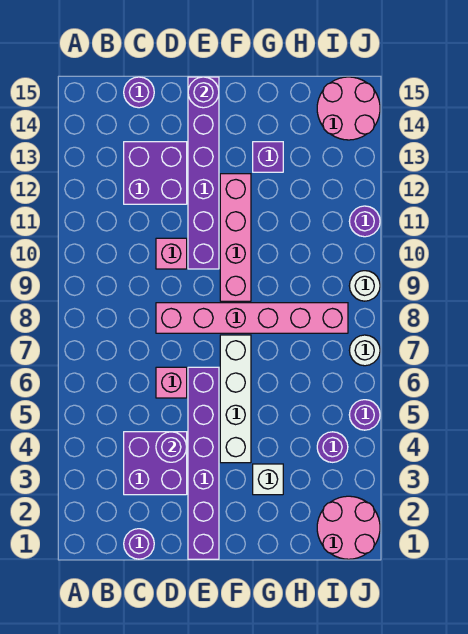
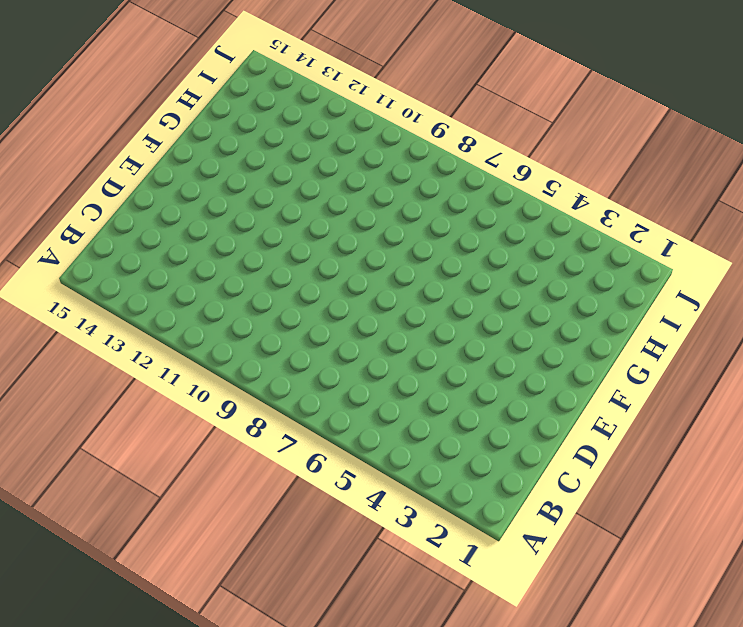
none -> purple 1x1 round brick [124,529,154,559]
none -> purple 2x2 brick [124,432,187,495]
none -> purple 2x2 brick [124,142,187,204]

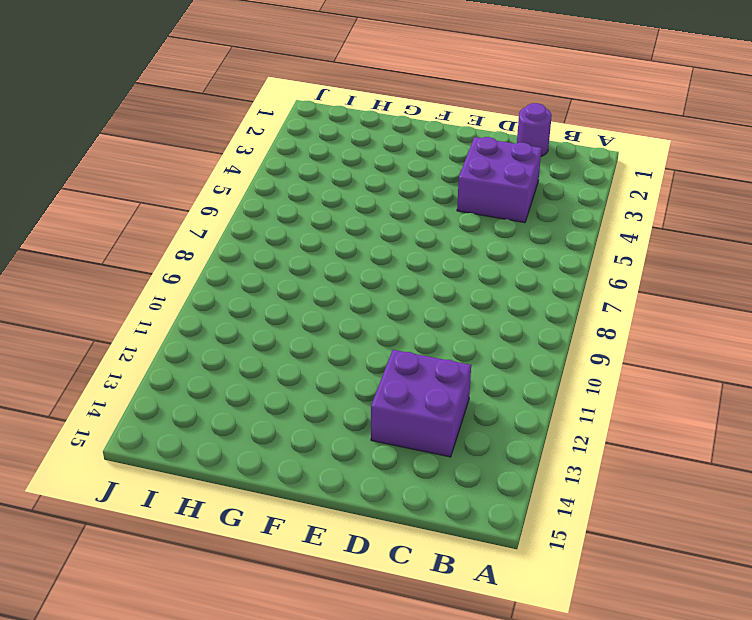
none -> purple 1x1 round brick [124,77,154,108]
none -> pink 1x1 brick [156,367,187,398]
none -> pink 1x6 brick [156,303,348,333]

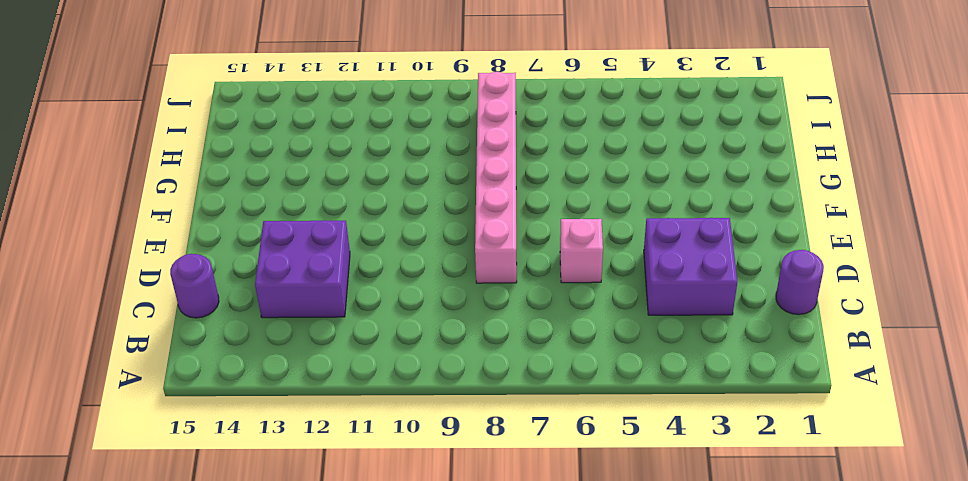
none -> pink 1x1 brick [156,238,187,269]
none -> purple 1x6 brick [188,367,219,559]
none -> purple 1x6 brick [188,77,219,269]

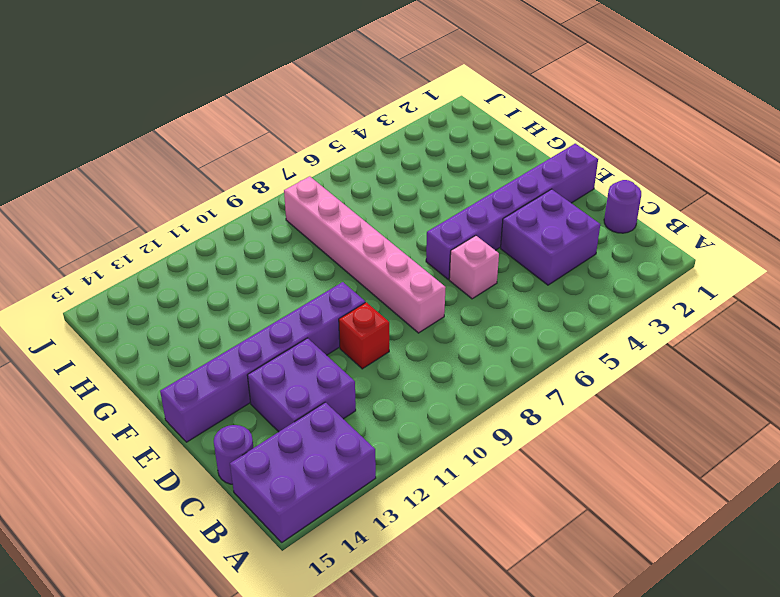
purple 2x3 brick [230,402,376,542] -> none
red 1x1 brick [339,302,389,369] -> pink 1x1 brick [156,238,187,269]
none -> white 1x4 brick [220,335,251,463]
none -> pink 1x4 brick [220,174,251,301]
none -> white 1x1 brick [253,464,283,495]

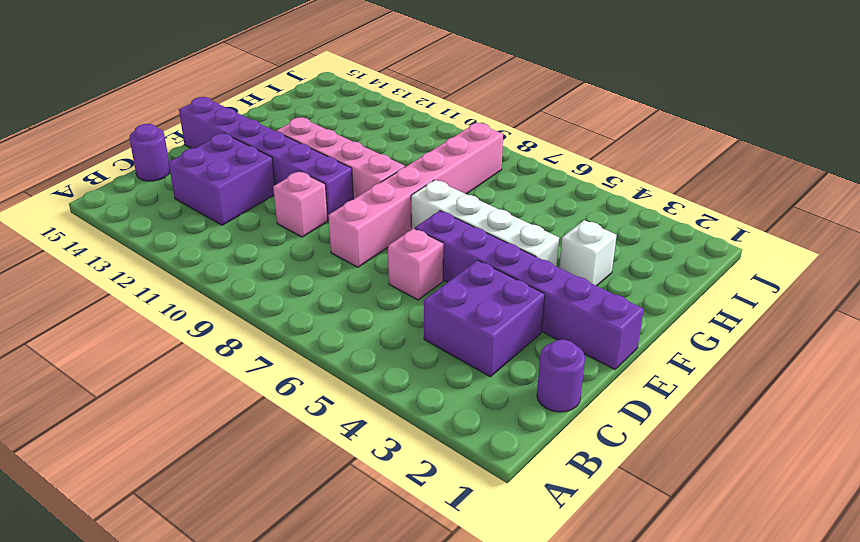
none -> purple 1x1 brick [253,142,283,172]
none -> pink 2x2 round brick [317,496,380,559]
none -> purple 1x1 round brick [317,432,348,462]

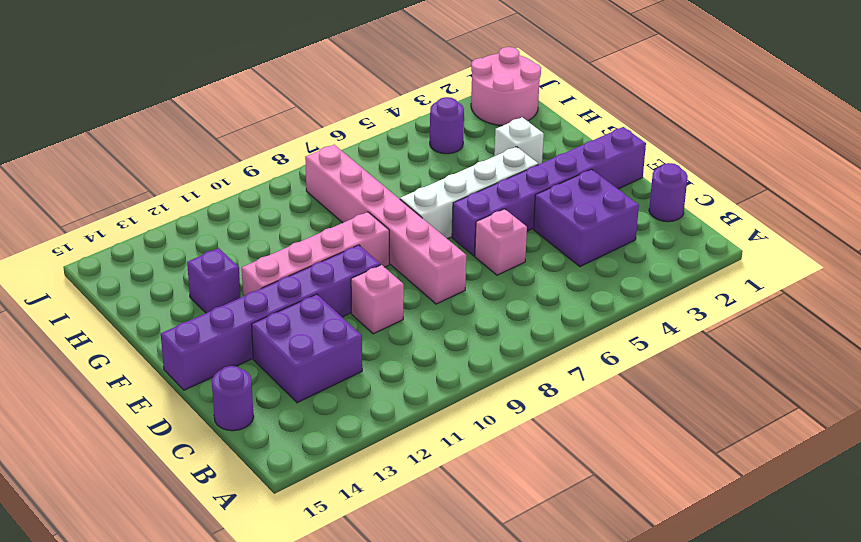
none -> pink 2x2 round brick [317,77,380,140]
none -> purple 1x1 round brick [349,400,380,430]
none -> white 1x1 round brick [349,335,380,366]

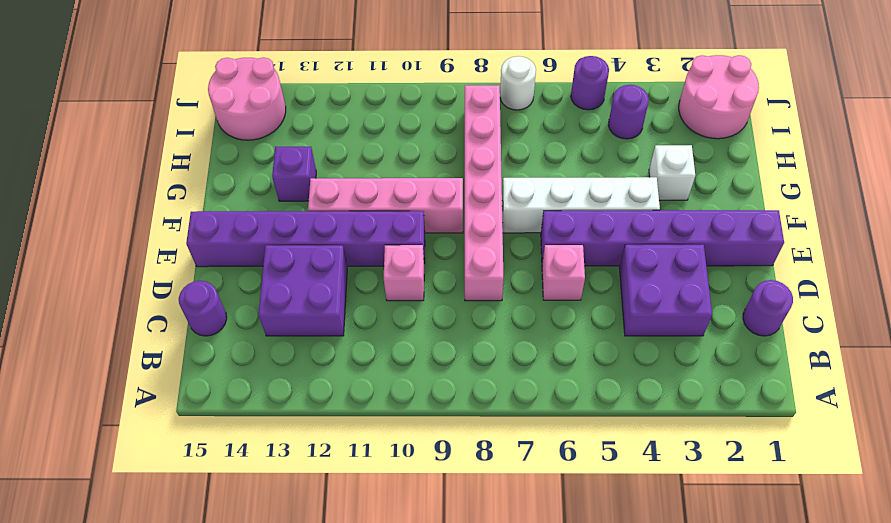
none -> white 1x1 round brick [349,271,380,301]
none -> purple 1x1 round brick [349,206,380,237]
none -> purple 1x1 round brick [156,432,187,462]

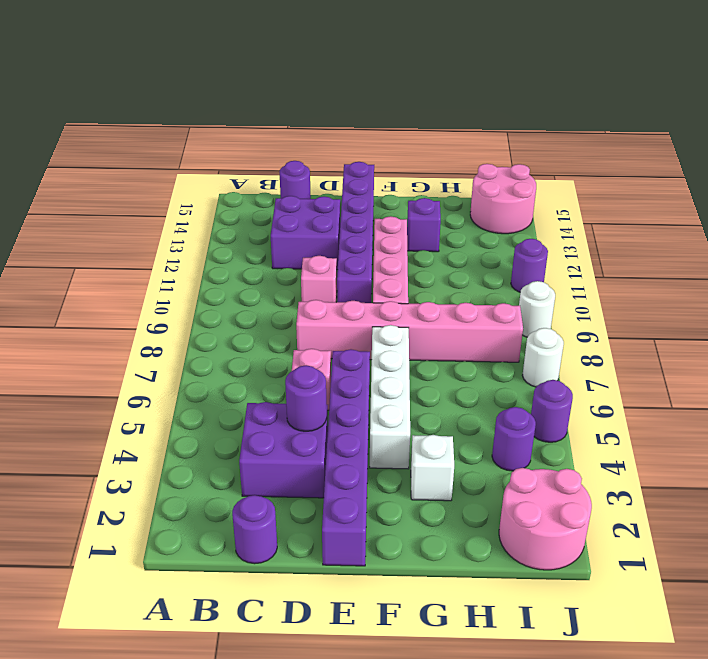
none -> purple 1x1 round brick [188,77,219,108]

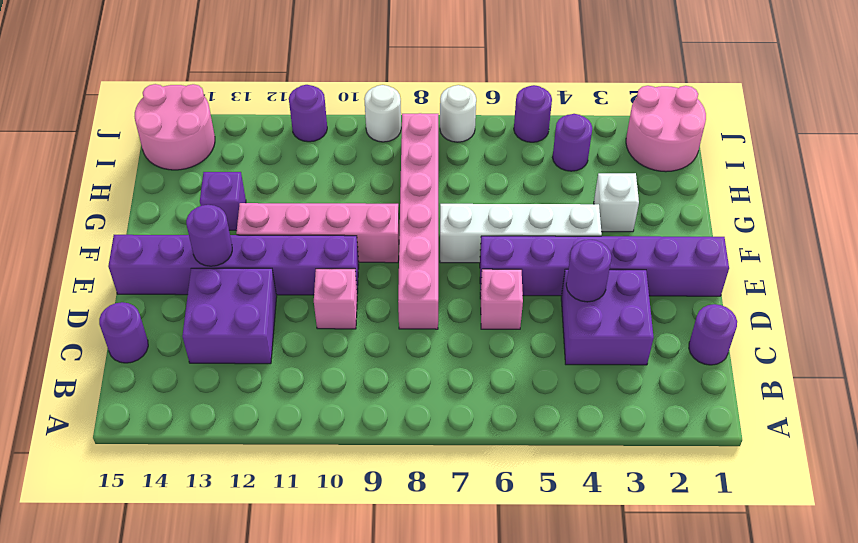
purple 1x1 round brick [186,205,232,266] -> purple 1x1 round brick moved to [188,77,219,108]

